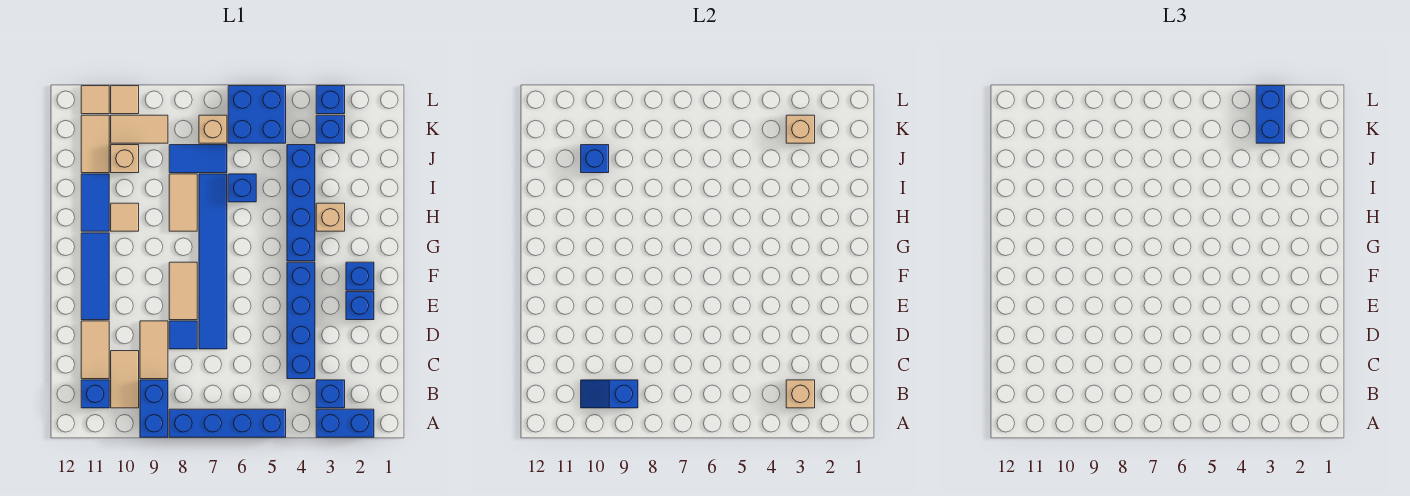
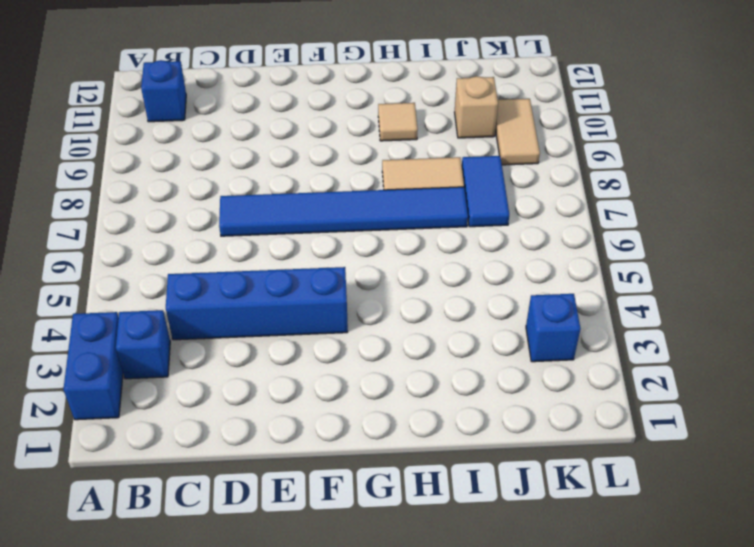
none -> blue 1x4 brick [169,409,286,437]
none -> blue 1x2 brick [140,380,168,437]
none -> tan 1x2 tile [111,351,139,408]
none -> tan 1x2 tile [140,321,168,379]

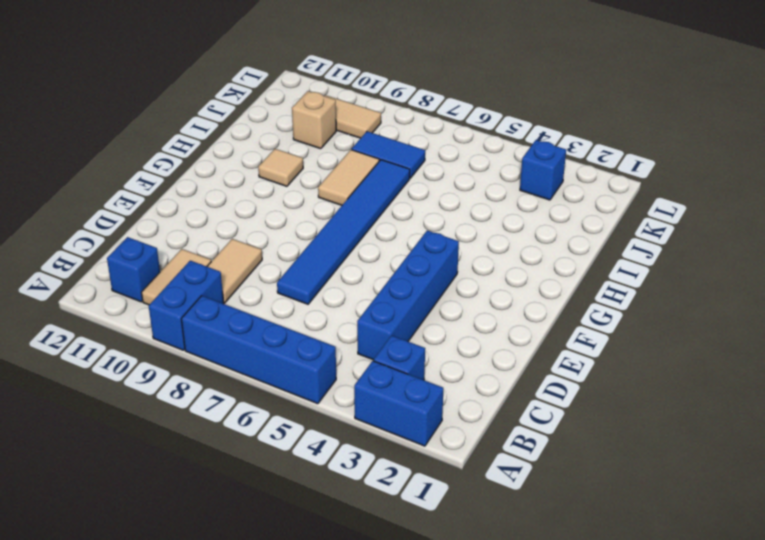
none -> tan 1x2 tile [81,321,109,379]
none -> blue 1x1 tile [169,321,197,349]
none -> blue 1x1 brick [346,292,374,320]
none -> tan 1x2 tile [169,262,197,320]

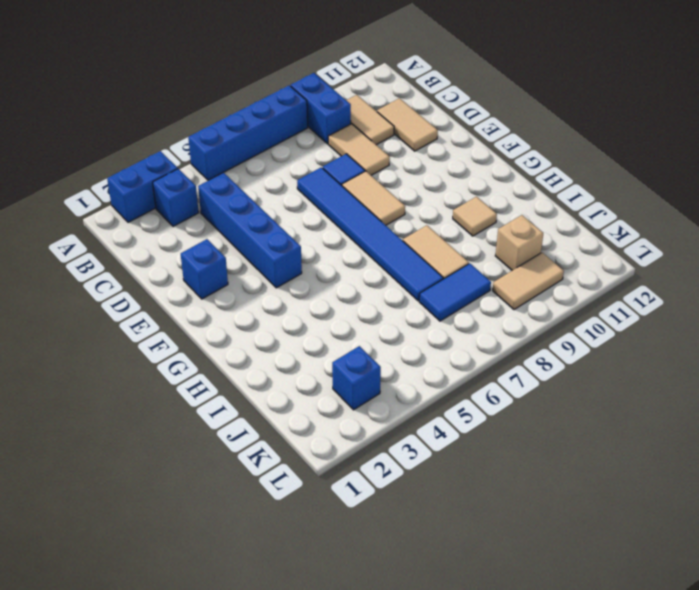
none -> blue 1x1 brick [81,380,109,408]
none -> blue 1x3 tile [81,233,109,320]
none -> blue 1x1 brick [346,262,374,290]
none -> blue 1x4 brick [287,145,315,261]

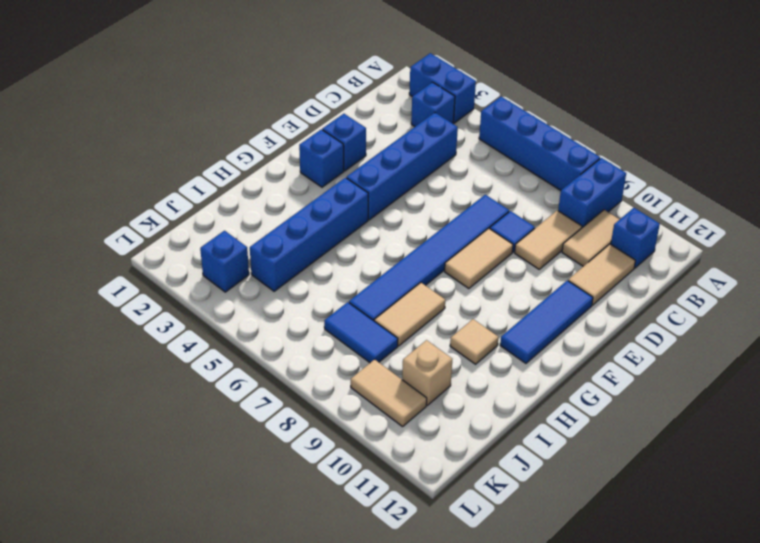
none -> tan 1x1 brick [316,203,345,231]
none -> blue 1x2 tile [81,174,109,231]
none -> blue 1x1 brick [228,174,256,202]
none -> tan 1x2 tile [81,115,109,173]

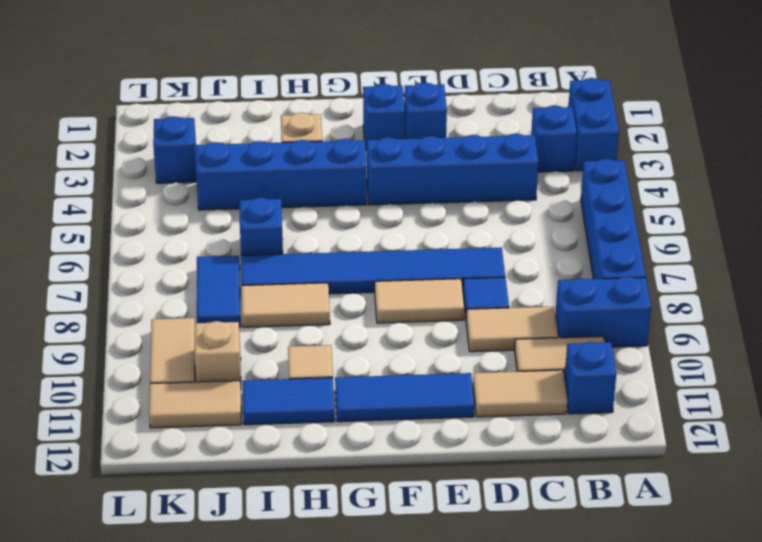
none -> blue 2x2 brick [228,86,286,143]
none -> tan 1x1 brick [199,115,227,143]
none -> blue 1x1 brick [316,86,345,114]
none -> tan 1x1 tile [111,86,139,114]

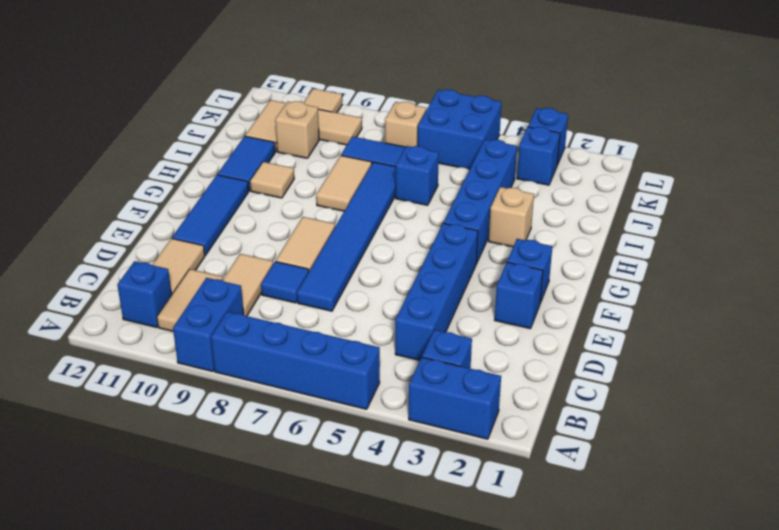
none -> tan 1x1 tile [81,86,109,114]
none -> tan 1x1 brick [786,380,815,408]
none -> blue 1x2 slope [581,380,638,408]
none -> blue 1x1 brick [581,145,609,173]

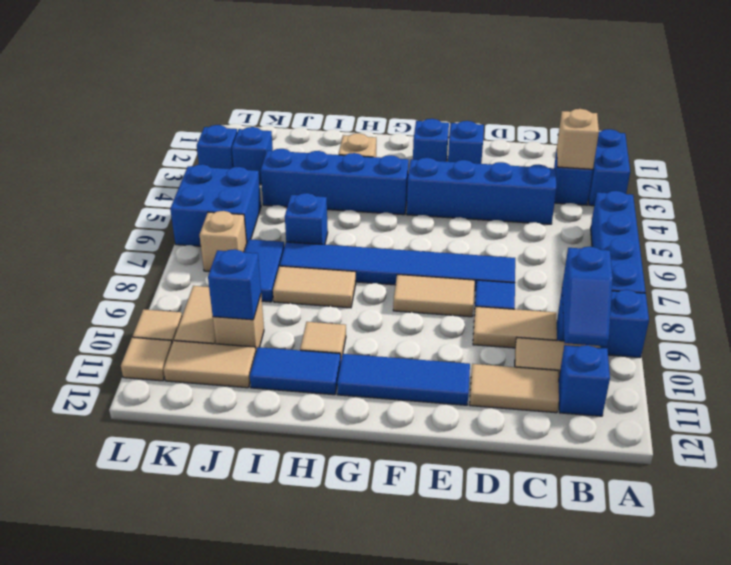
none -> tan 1x1 brick [786,115,815,143]
none -> blue 1x2 brick [1256,86,1285,143]

